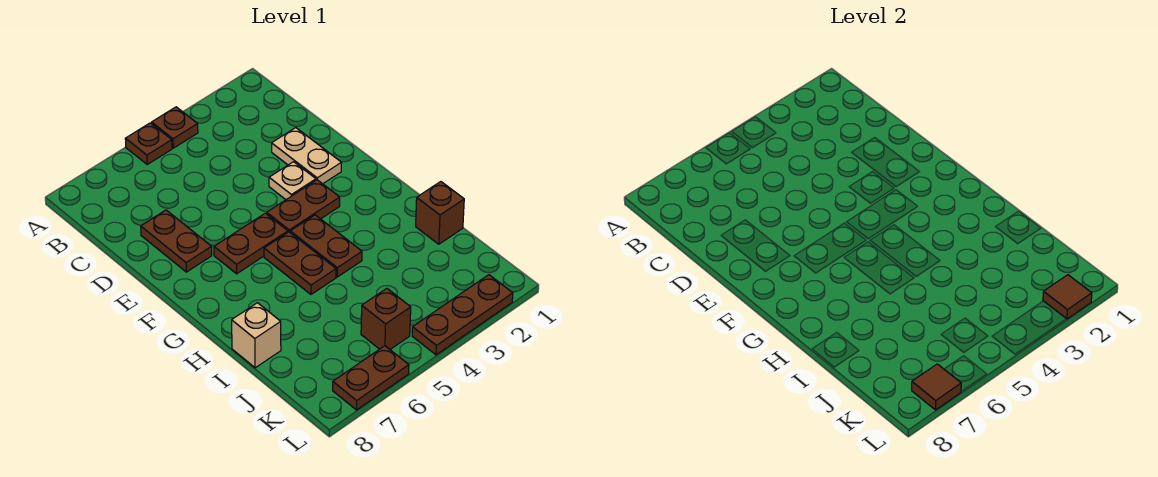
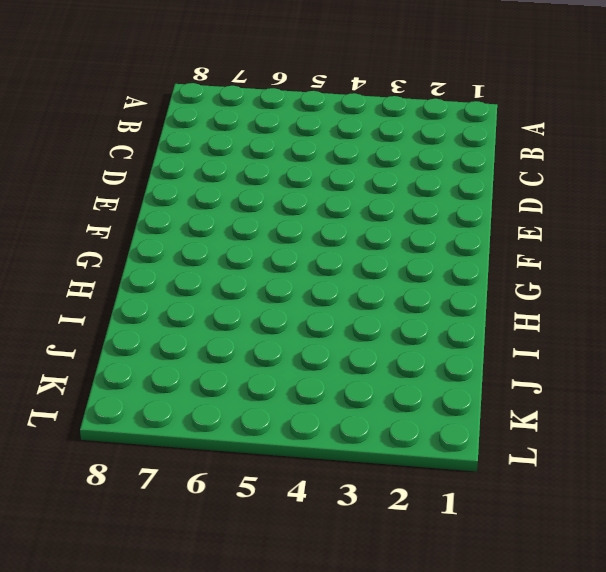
none -> brown 1x1 plate [152,107,198,148]
none -> brown 1x1 plate [125,123,172,164]
none -> tan 1x2 plate [272,128,342,184]

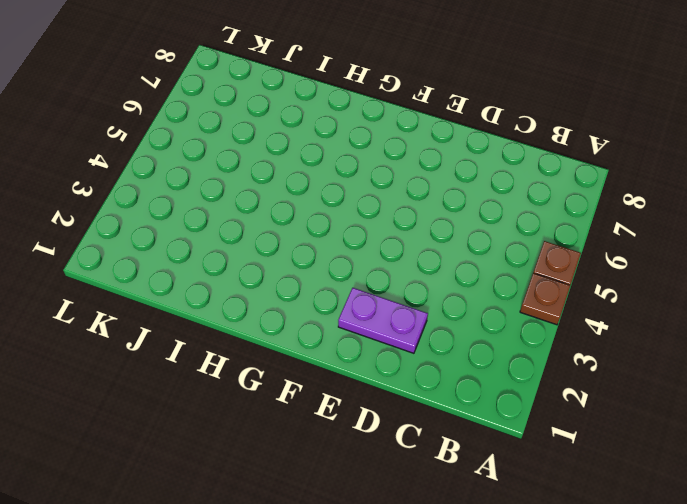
purple 1x2 plate [338,288,428,353] -> tan 1x2 plate [272,128,342,184]
none -> brown 1x2 plate [141,210,212,272]
none -> tan 1x1 plate [269,162,316,200]
none -> brown 1x2 plate [267,180,340,232]

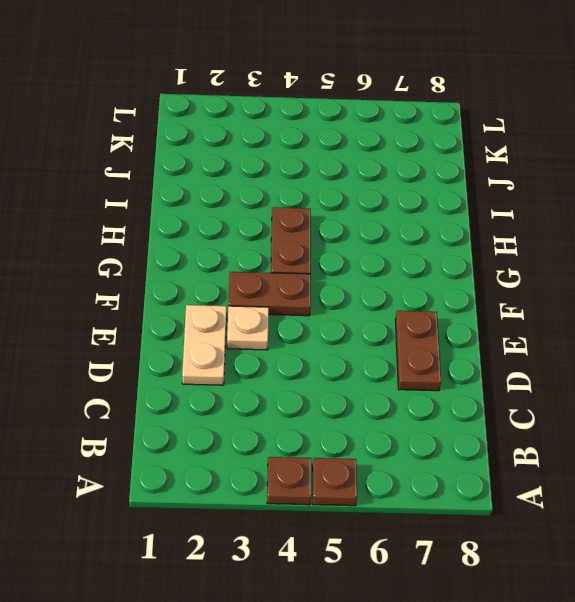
none -> brown 1x2 plate [214,213,288,274]
none -> brown 1x2 plate [264,232,336,294]
none -> brown 1x1 brick [416,182,464,244]

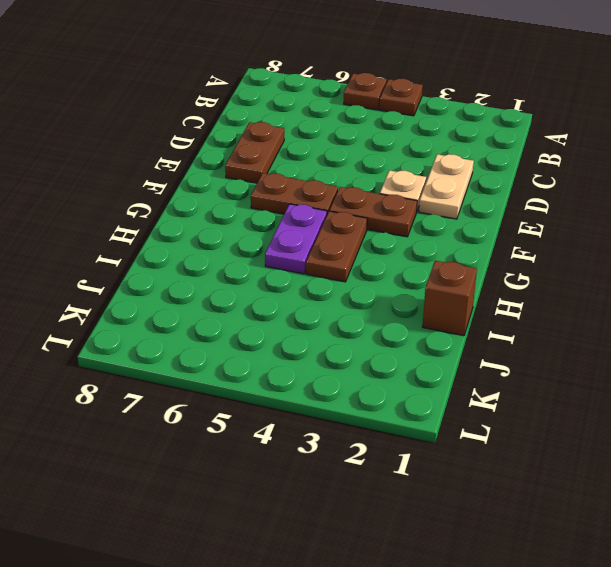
purple 1x2 plate [265,204,327,274] -> brown 1x2 plate [264,232,336,294]
none -> tan 1x1 brick [232,303,281,368]
none -> brown 1x1 brick [361,288,411,349]
none -> brown 1x3 plate [412,275,513,355]

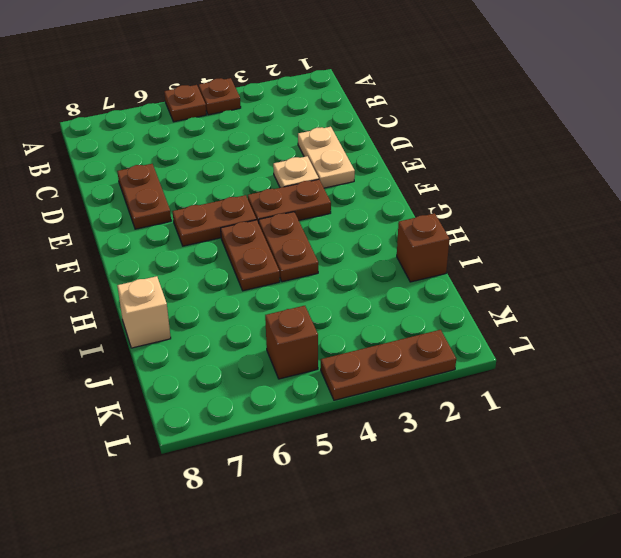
none -> brown 1x2 plate [333,346,409,410]
none -> brown 1x1 tile [1043,275,1092,319]
none -> brown 1x1 tile [912,364,961,410]

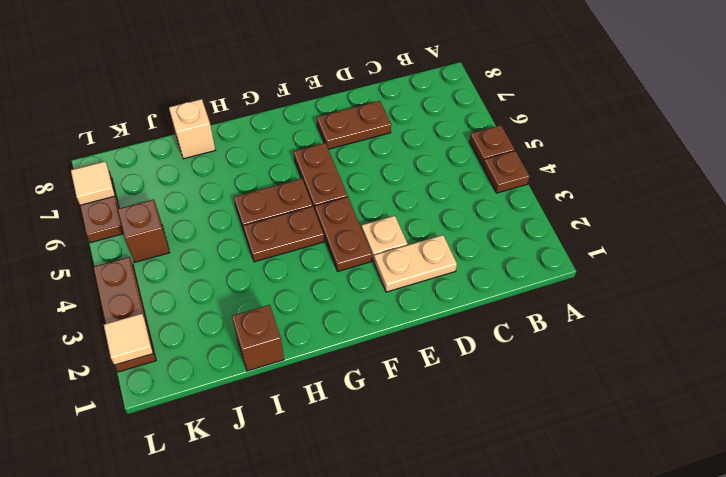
tan 1x1 tile [104,314,153,365] -> brown 1x1 tile [1043,275,1092,319]
tan 1x1 tile [71,162,115,205] -> brown 1x1 tile [912,364,961,410]

